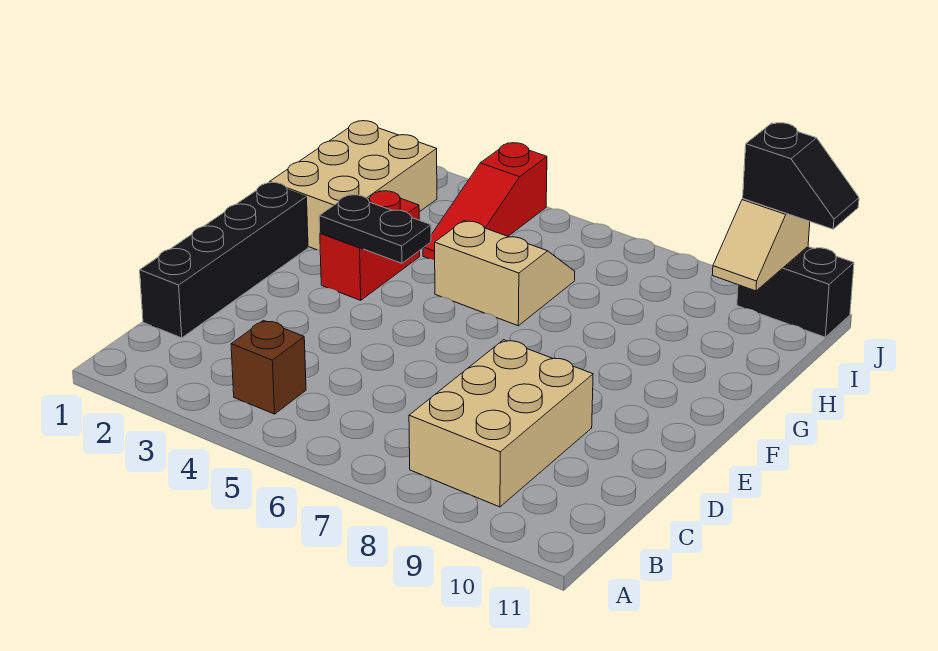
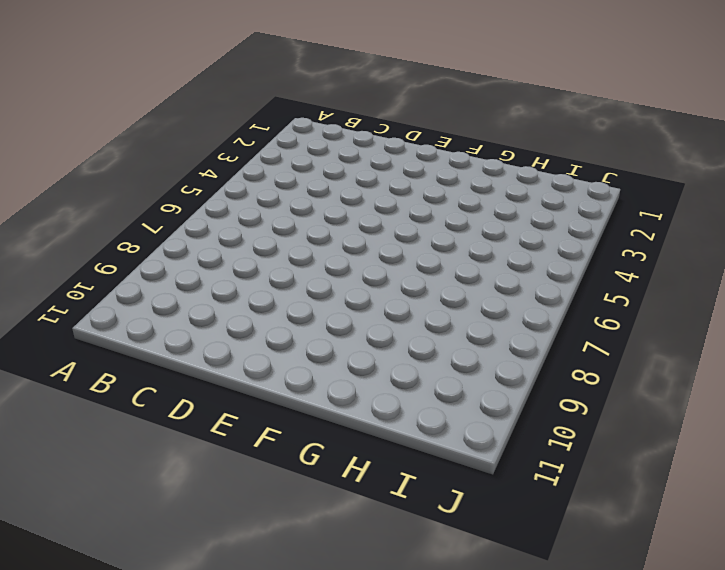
none -> brown 1x1 brick [231,320,306,414]
none -> tan 2x3 brick [409,340,593,507]

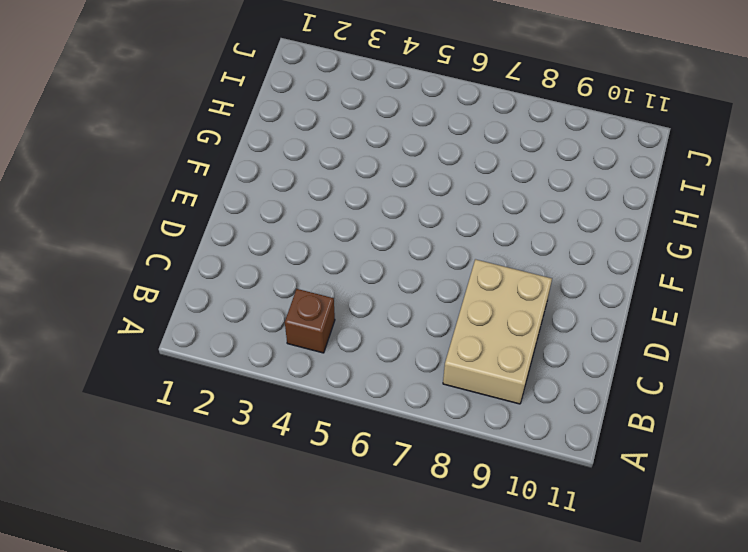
none -> black 1x4 brick [140,183,308,338]
none -> red 1x2 brick [320,191,420,300]

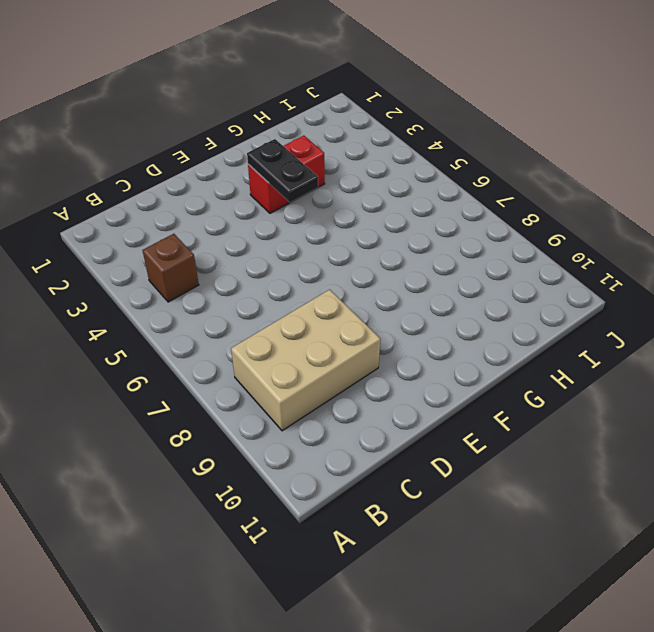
none -> black 1x4 brick [140,183,308,338]
none -> tan 2x3 brick [270,121,437,250]

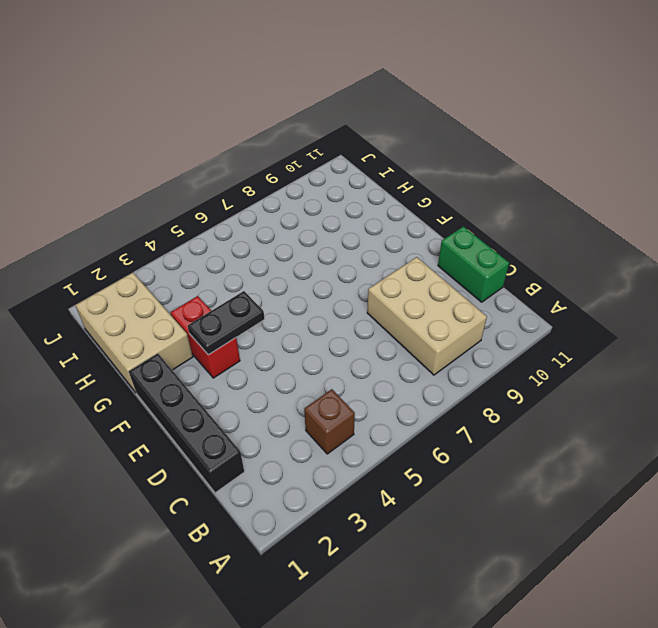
green 1x2 brick [438,227,509,302] -> none
none -> tan 2x2 slope [435,221,575,326]
none -> red 1x3 slope [423,143,547,260]

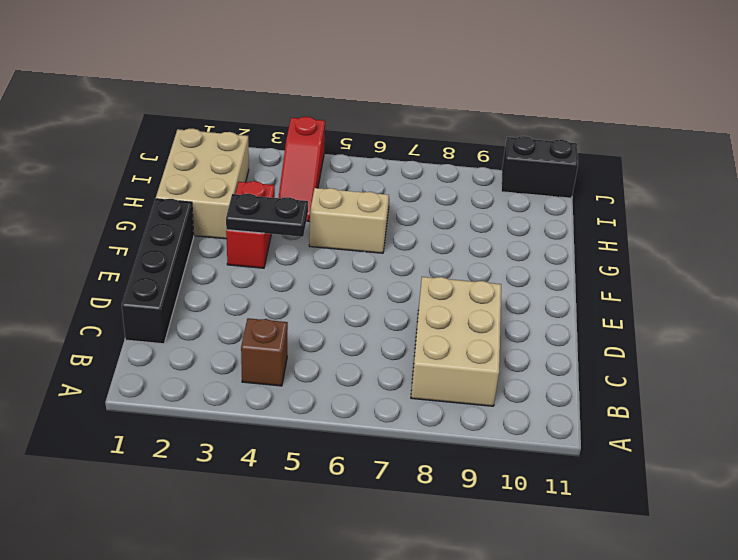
none -> tan 1x2 slope [713,199,810,291]
none -> black 1x2 slope [743,123,859,229]

